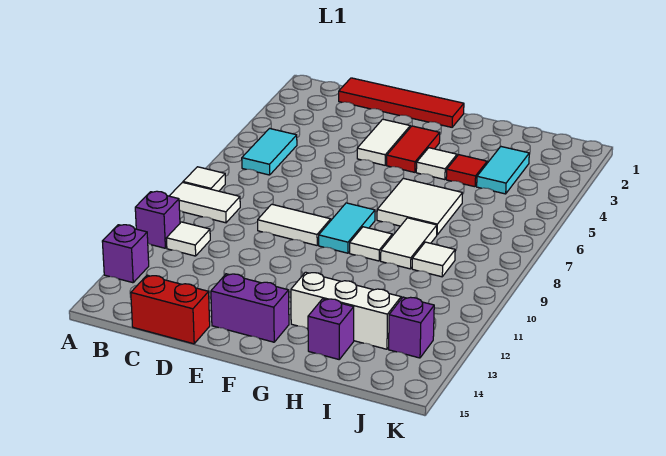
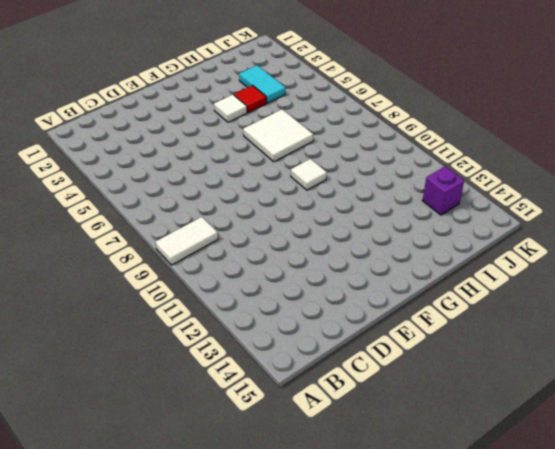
none -> white 1x1 tile [183,167,225,191]
none -> purple 1x1 brick [135,191,180,248]
none -> purple 1x1 brick [102,225,149,283]

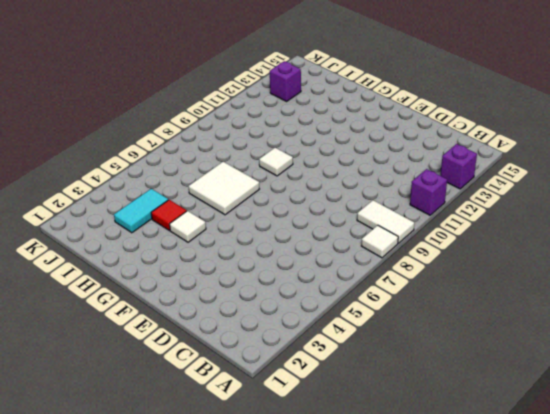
none -> cyan 1x2 tile [242,129,297,175]
none -> white 1x1 tile [166,222,210,256]
none -> red 1x4 tile [339,78,464,127]

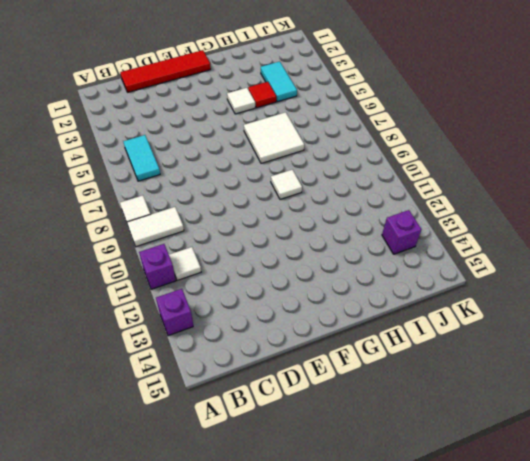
none -> red 1x2 brick [131,275,210,344]
none -> white 1x2 tile [258,204,331,245]
none -> white 1x2 tile [357,119,410,165]

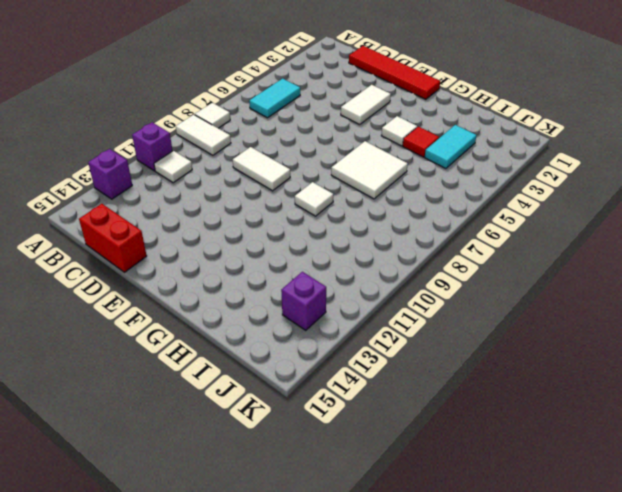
none -> purple 1x2 brick [211,274,289,342]
none -> red 1x2 tile [387,126,440,172]
none -> cyan 1x2 tile [319,203,375,253]

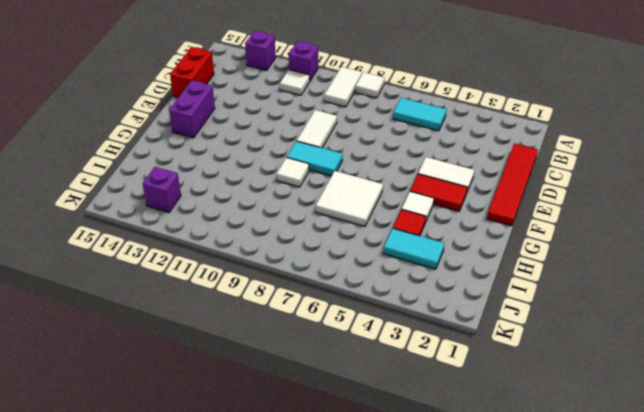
none -> white 1x3 brick [291,272,401,349]
none -> white 1x2 tile [381,218,437,269]
none -> purple 1x1 brick [308,299,354,359]

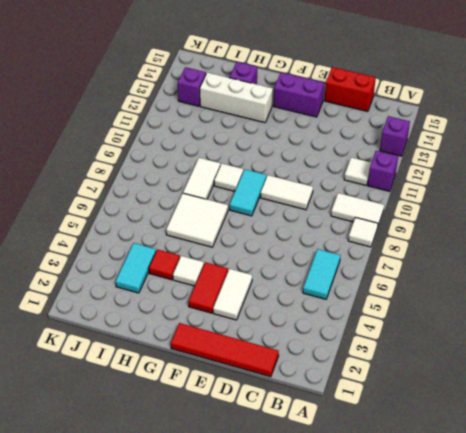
none -> white 1x1 tile [412,242,455,277]

